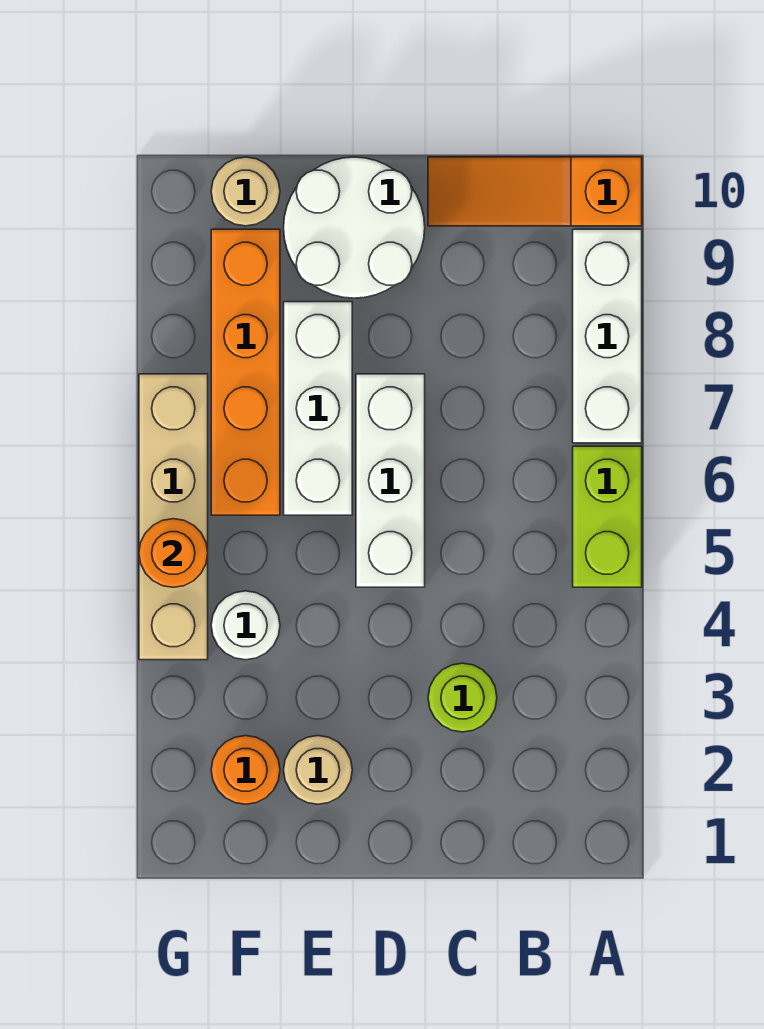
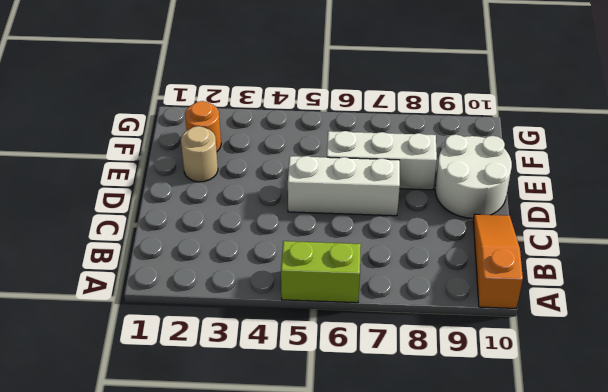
none -> white 1x3 brick [573,229,642,443]
none -> lime 1x1 round brick [428,663,497,732]
none -> white 1x1 round brick [211,591,280,660]

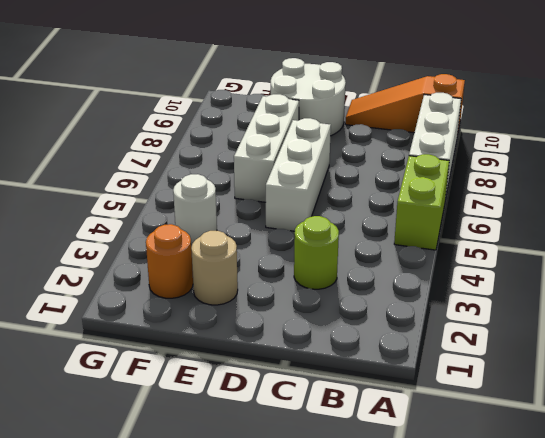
none -> orange 1x4 brick [211,229,280,515]
none -> tan 1x1 round brick [211,157,280,226]
none -> tan 1x4 brick [139,374,208,660]

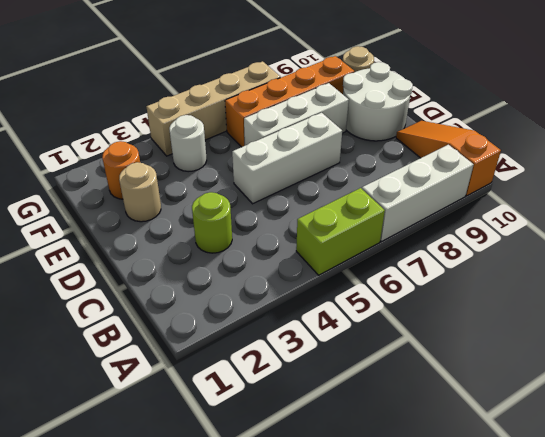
none -> orange 1x1 round brick [139,519,208,587]

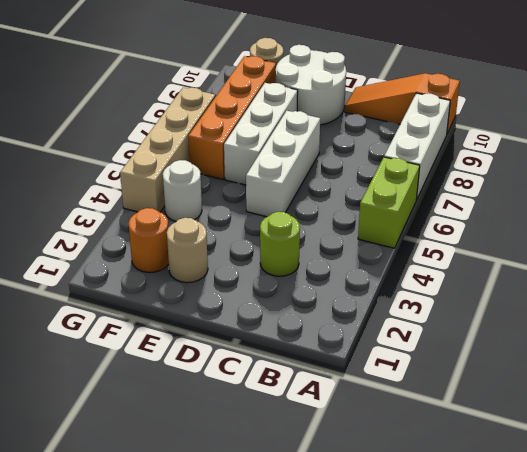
none -> orange 1x1 round brick [139,519,208,587]

